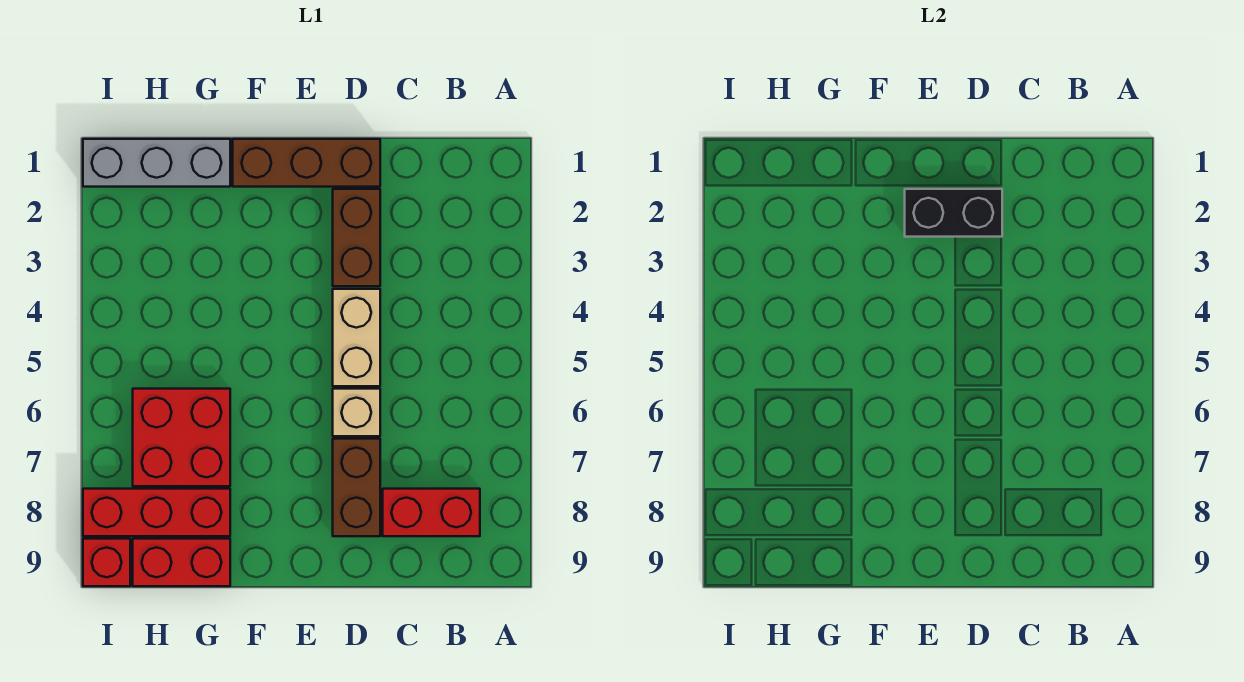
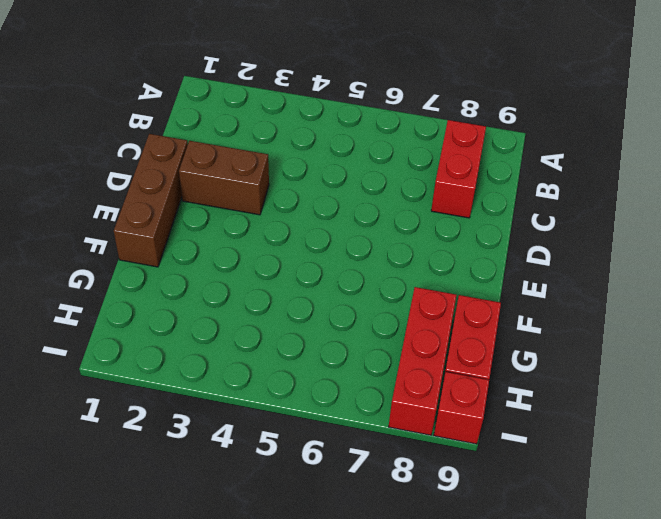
none -> tan 1x2 brick [333,289,380,386]
none -> tan 1x1 brick [333,389,380,436]
none -> brown 1x2 brick [333,439,380,536]

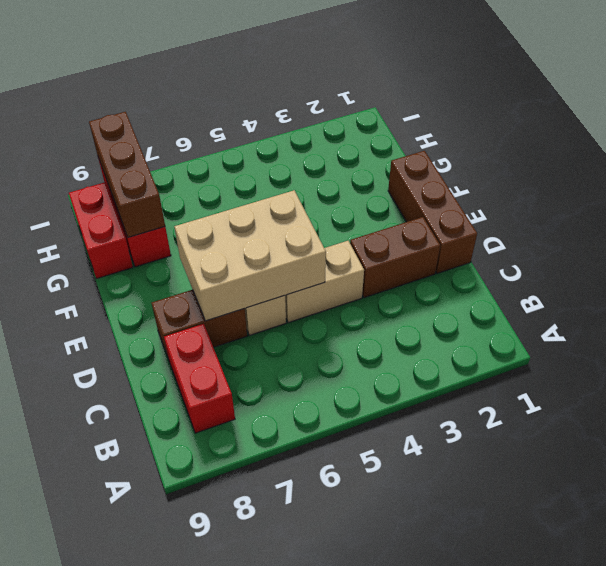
tan 2x3 brick [174,190,326,321] -> none
brown 1x3 brick [89,112,165,237] -> none
none -> grey 1x3 brick [83,139,230,187]
none -> red 2x2 brick [133,389,230,486]
none -> red 1x1 brick [83,539,130,586]

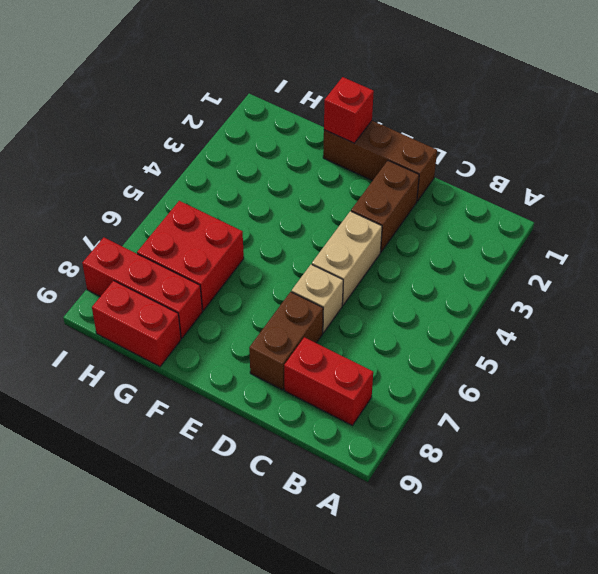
red 1x1 brick [324,77,374,143] -> red 1x1 brick moved to [83,539,130,586]
none -> grey 1x3 brick [83,139,230,187]
none -> black 1x2 brick [905,189,1002,237]

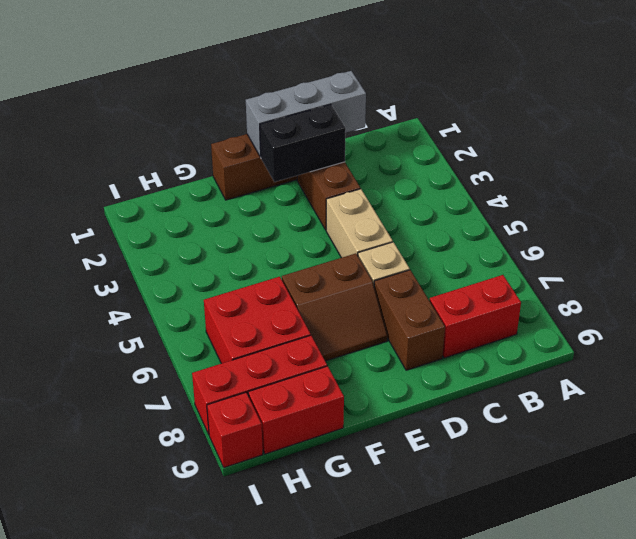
grey 1x3 brick [246,71,366,157] -> grey 1x3 brick moved to [83,139,230,187]
brown 2x2 slope [282,253,387,361] -> none

